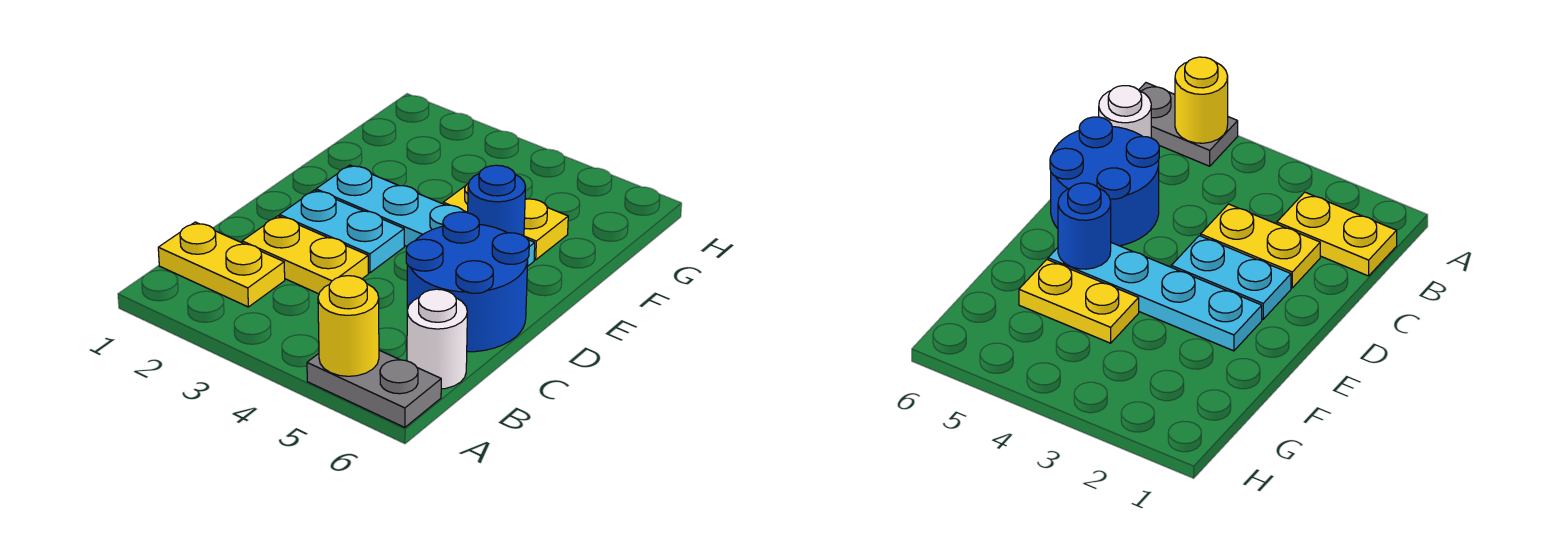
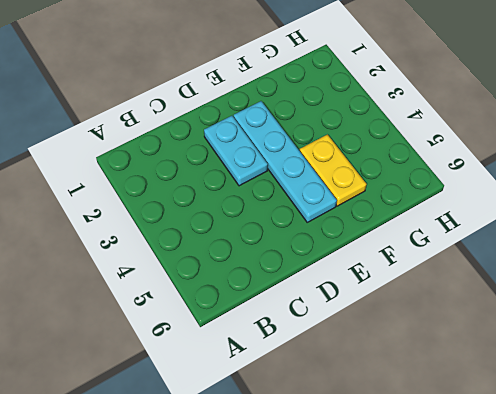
none -> grey 1x2 plate [307,350,441,427]
none -> yellow 1x2 plate [158,222,285,307]

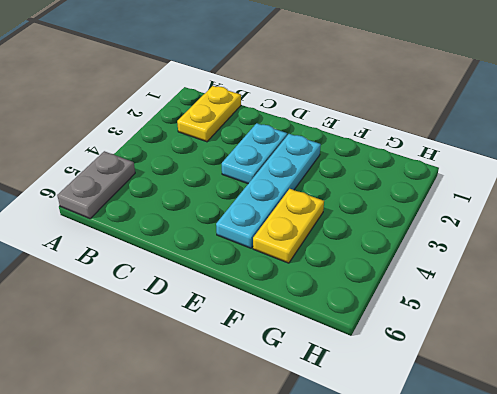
none -> white 1x1 round brick [407,289,467,389]
none -> yellow 1x2 plate [242,216,368,294]

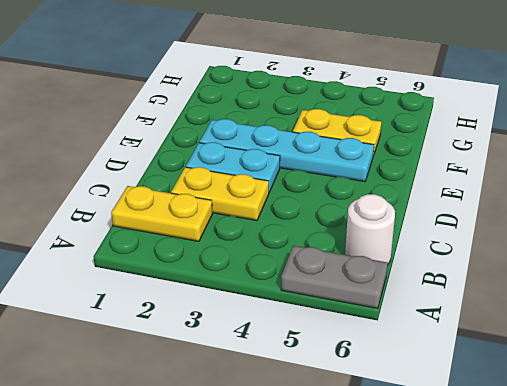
none -> blue 2x2 round brick [406,212,529,352]
none -> yellow 1x1 round brick [318,276,379,376]

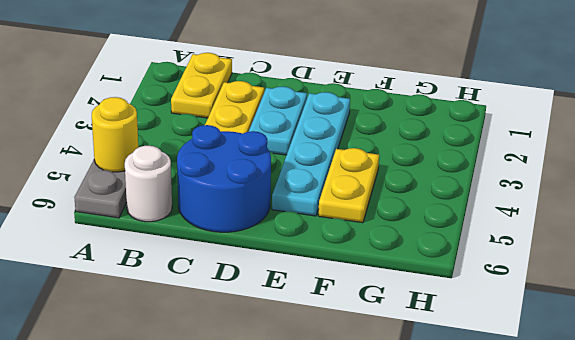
none -> blue 1x1 round brick [468,165,526,236]

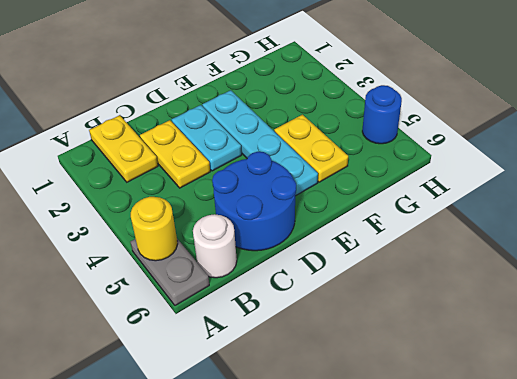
blue 1x1 round brick [362,85,402,144] -> blue 1x1 round brick moved to [468,165,526,236]

